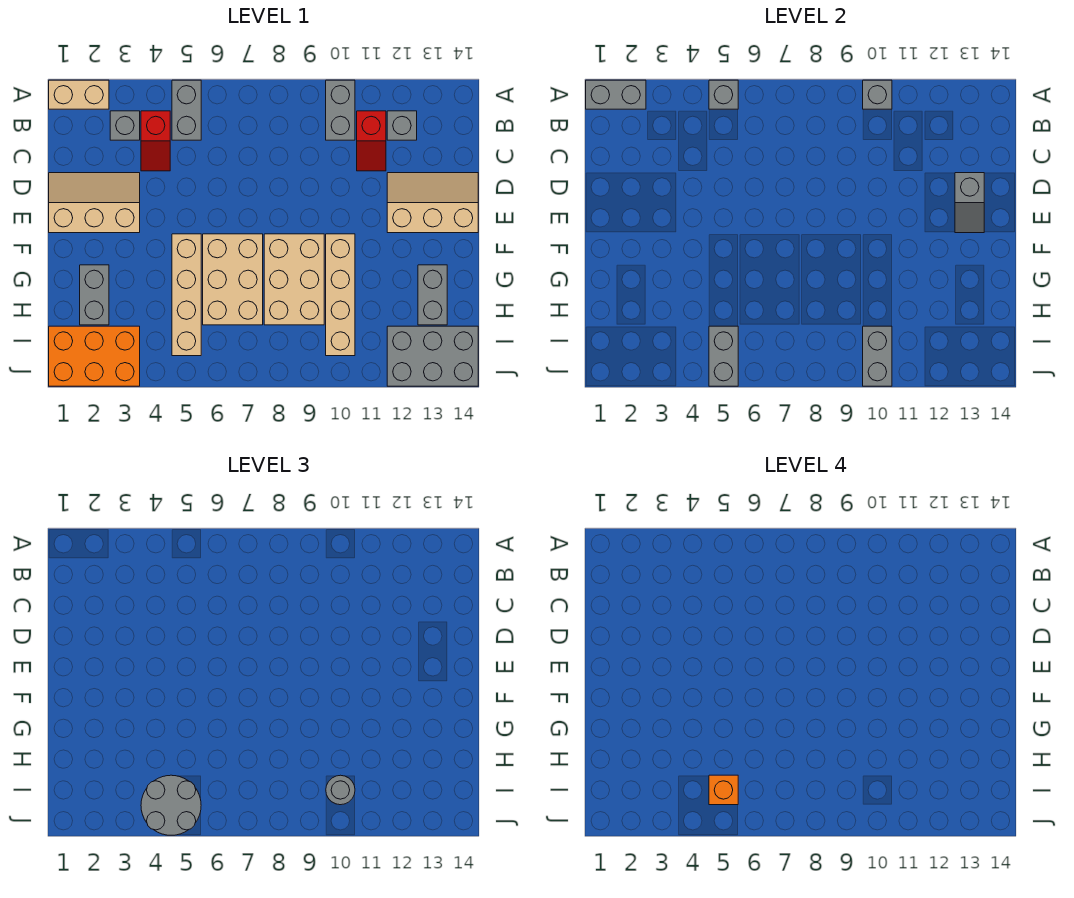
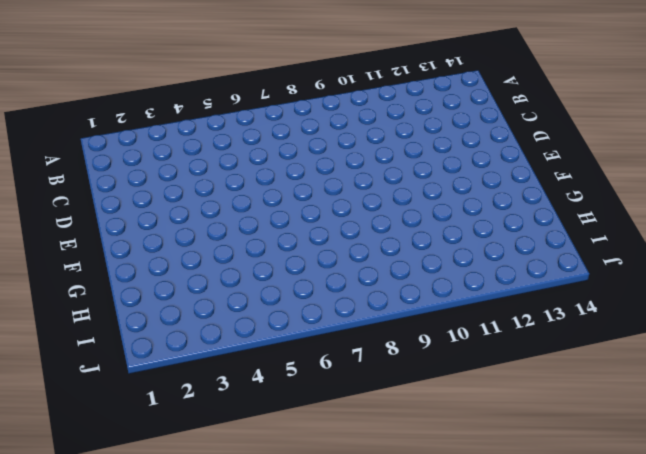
none -> tan 1x2 brick [49,80,109,109]
none -> grey 1x2 brick [172,80,201,140]
none -> grey 1x2 brick [326,80,355,140]

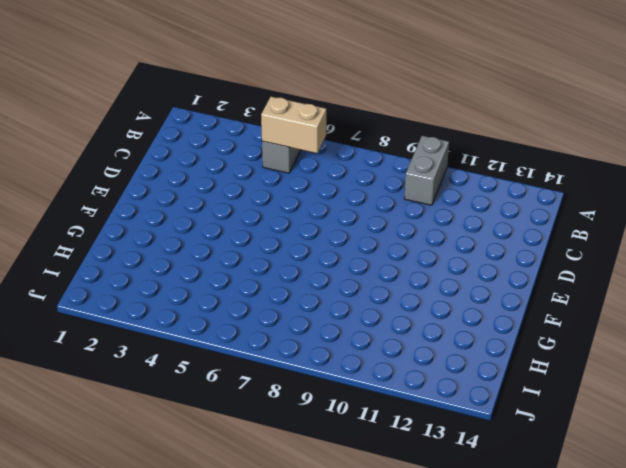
tan 1x2 brick [261,97,326,153] -> tan 1x2 brick moved to [49,80,109,109]
none -> grey 1x1 brick [110,111,140,140]
none -> red 1x2 slope [141,111,170,171]
none -> red 1x2 slope [357,111,386,171]

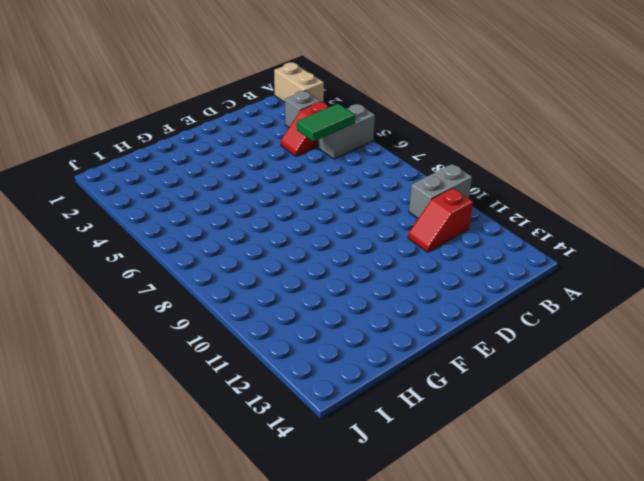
green 1x2 tile [297,104,355,141] -> none
none -> grey 1x1 brick [387,111,417,140]
none -> tan 2x3 slope [49,173,140,233]
none -> tan 2x3 slope [387,173,478,233]

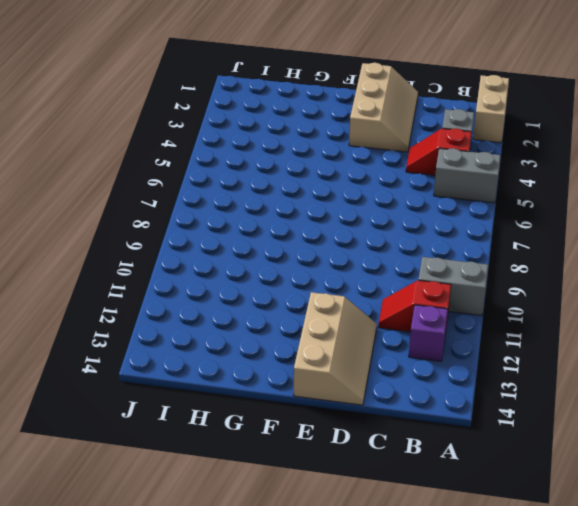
purple 1x1 brick [409,305,448,361] -> grey 1x1 brick [387,111,417,140]
none -> tan 1x4 brick [172,234,201,356]
none -> tan 2x3 brick [203,234,263,325]
none -> tan 2x3 brick [264,234,324,325]

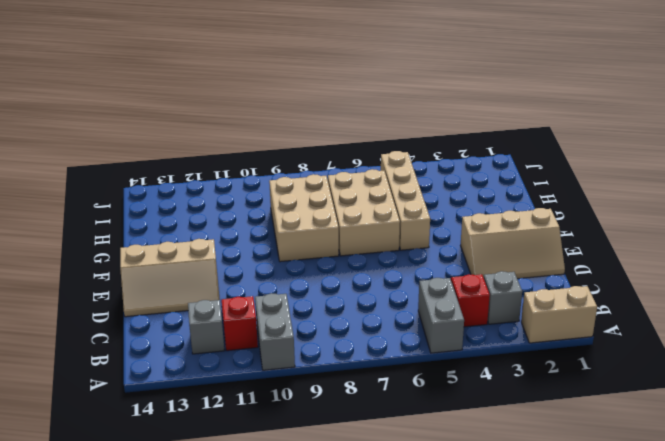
none -> tan 1x4 brick [326,234,355,356]
none -> grey 1x2 brick [80,265,109,325]
none -> grey 1x2 brick [418,265,447,325]

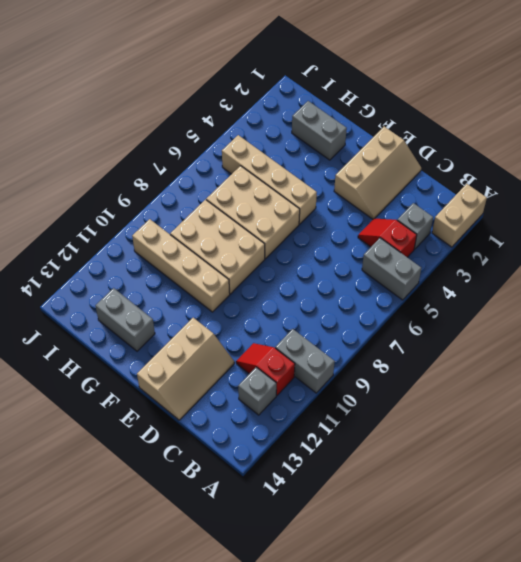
none -> orange 2x3 brick [49,326,140,386]
none -> grey 2x3 brick [387,326,478,386]
none -> grey 1x2 brick [586,80,646,109]

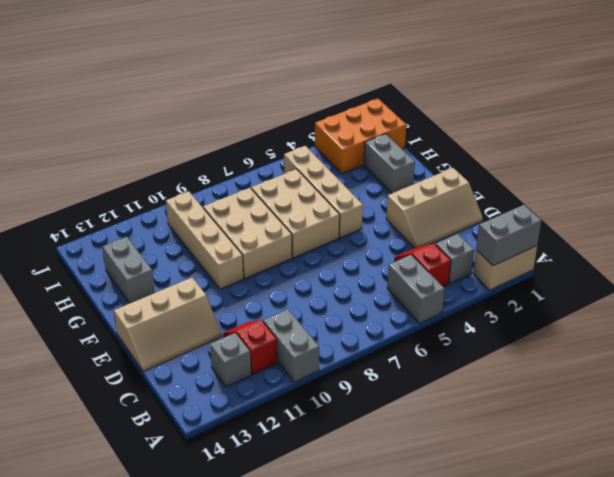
none -> grey 2x3 brick [387,326,478,386]
none -> grey 1x1 brick [709,80,738,109]
none -> grey 1x1 brick [863,80,892,109]

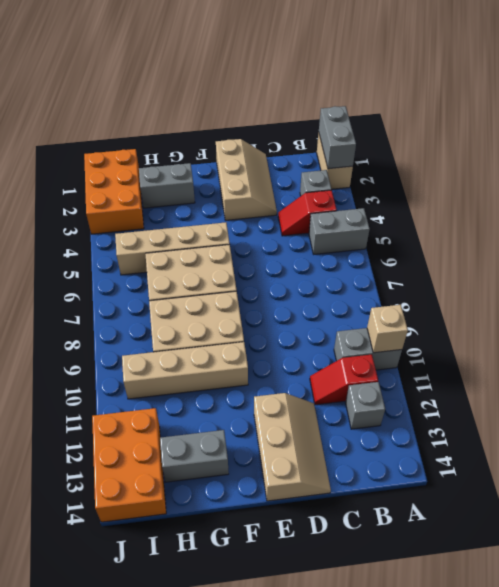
tan 1x1 brick [367,305,408,353] -> grey 1x1 brick [863,80,892,109]
orange 2x3 brick [92,408,166,522] -> grey 2x3 brick [387,326,478,386]
none -> grey 1x1 brick [709,80,738,109]
none -> grey 1x2 slope [955,173,984,233]
none -> grey 1x2 brick [709,326,738,386]

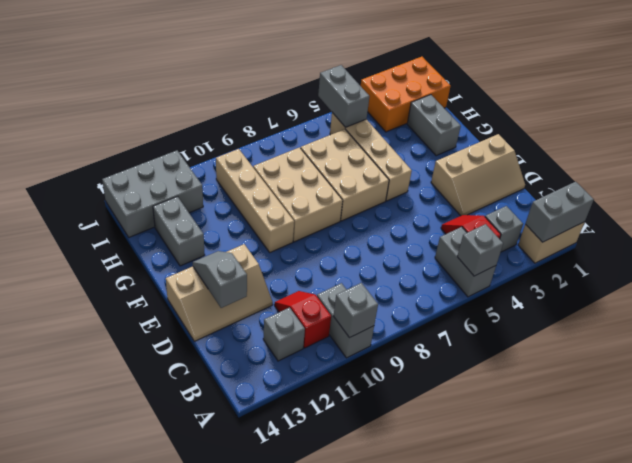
none -> grey 1x2 brick [863,326,892,386]
none -> grey 2x2 round brick [141,775,201,835]
none -> grey 1x1 round brick [326,775,355,805]

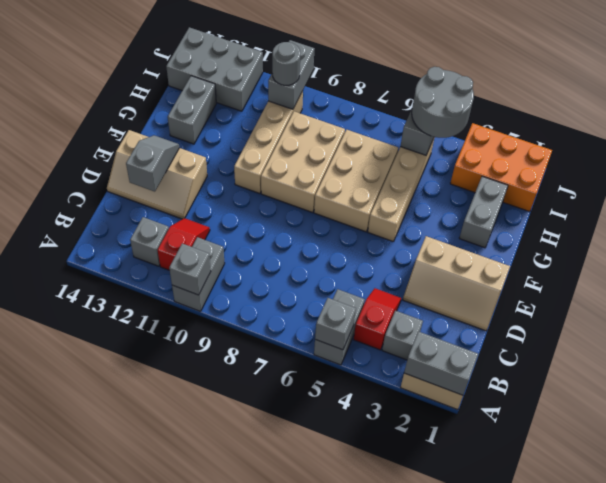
none -> orange 1x1 brick [709,775,738,805]

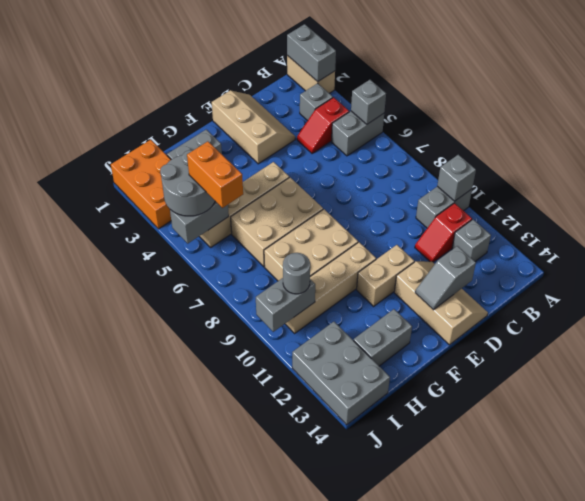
tan 1x2 brick [357,245,414,306] -> none
orange 1x2 brick [187,141,243,208] -> orange 1x1 brick [709,775,738,805]

